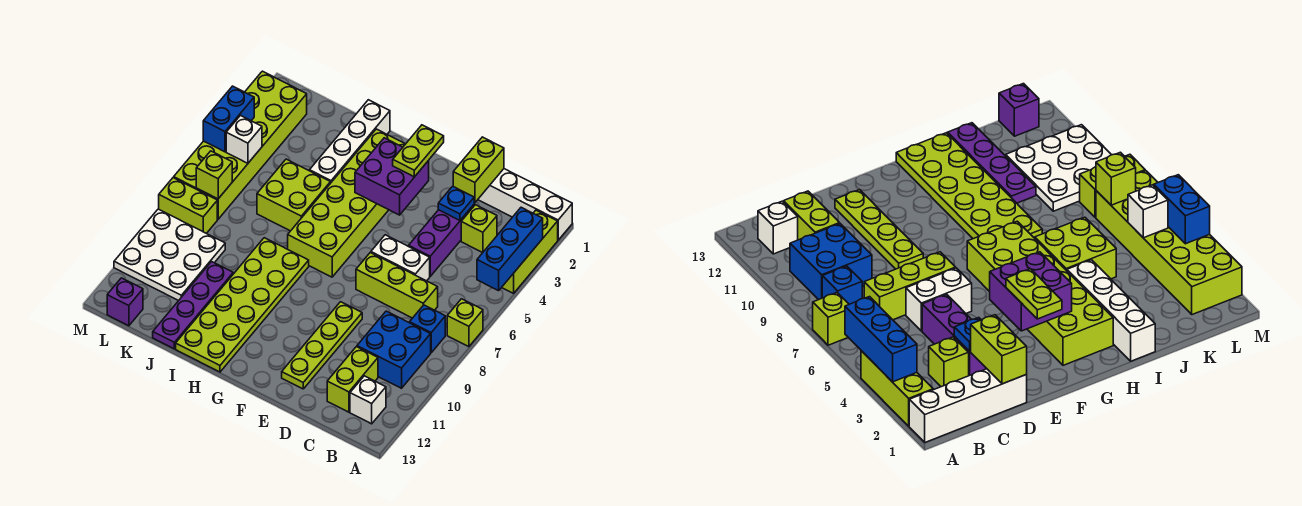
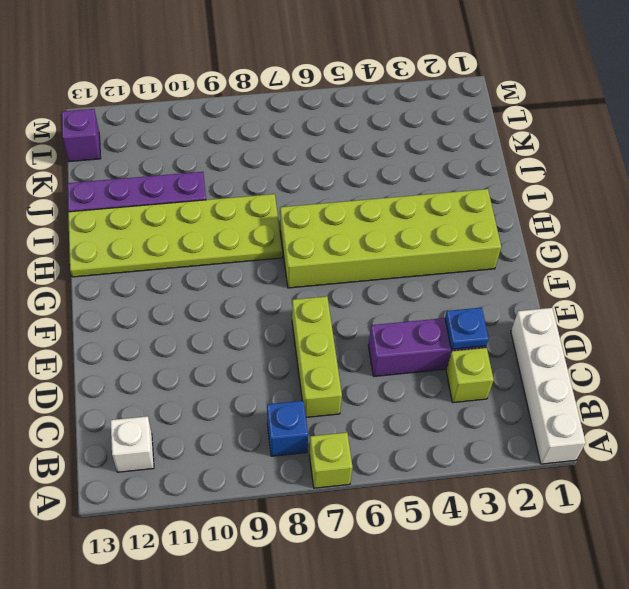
none -> lime 1x3 brick [502,210,558,293]
none -> blue 2x2 brick [357,311,431,388]
none -> lime 1x2 brick [327,347,378,412]

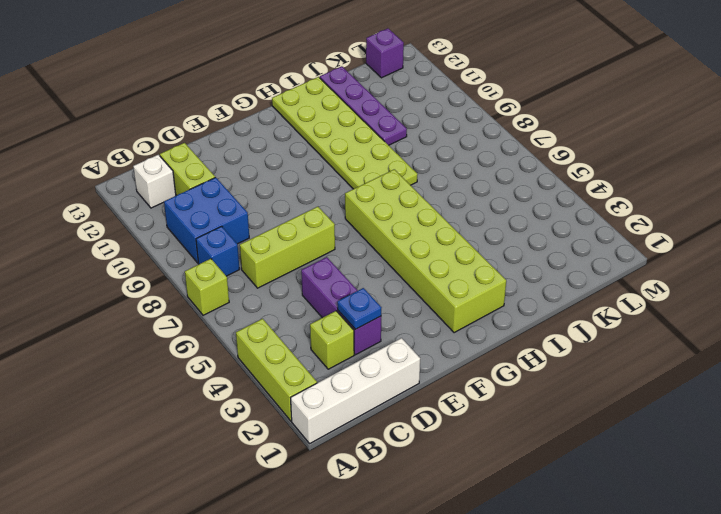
none -> white 1x2 brick [371,235,430,281]
none -> lime 1x4 plate [282,302,362,389]
none -> white 1x4 brick [309,100,390,183]

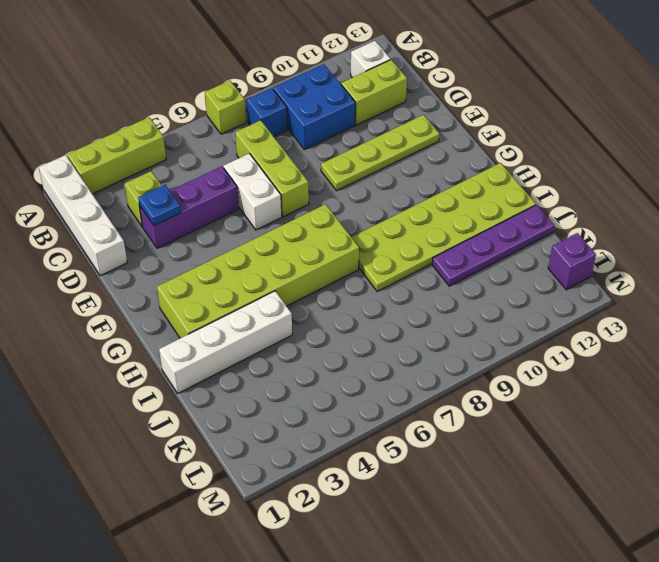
none -> lime 2x2 brick [257,159,330,231]
none -> white 3x3 plate [114,209,225,301]
none -> lime 2x6 brick [174,71,307,219]

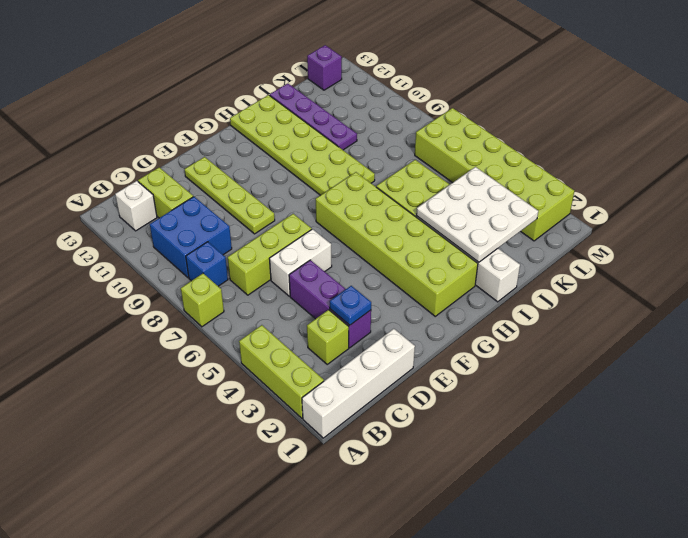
white 3x3 plate [416,167,538,262] -> white 3x3 plate moved to [114,209,225,301]
none -> lime 1x2 brick [159,178,217,233]
none -> blue 1x3 brick [477,207,543,291]
none -> lime 1x2 brick [453,137,504,203]

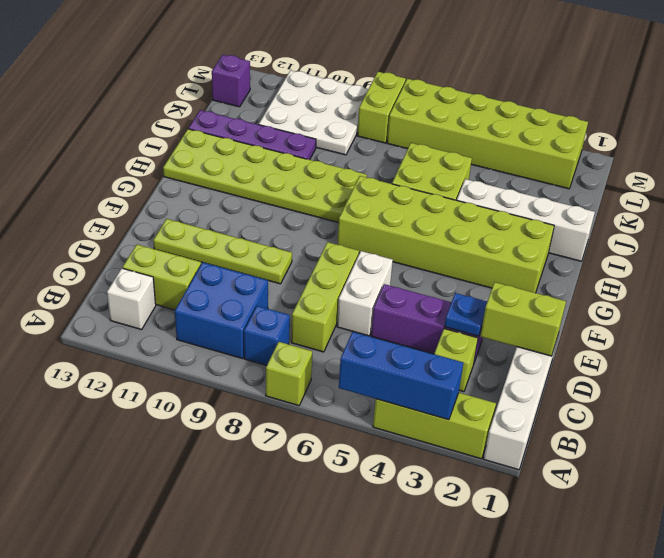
none -> purple 2x2 brick [355,138,429,215]
none -> white 1x1 brick [226,116,262,163]
none -> lime 1x1 brick [196,151,232,199]

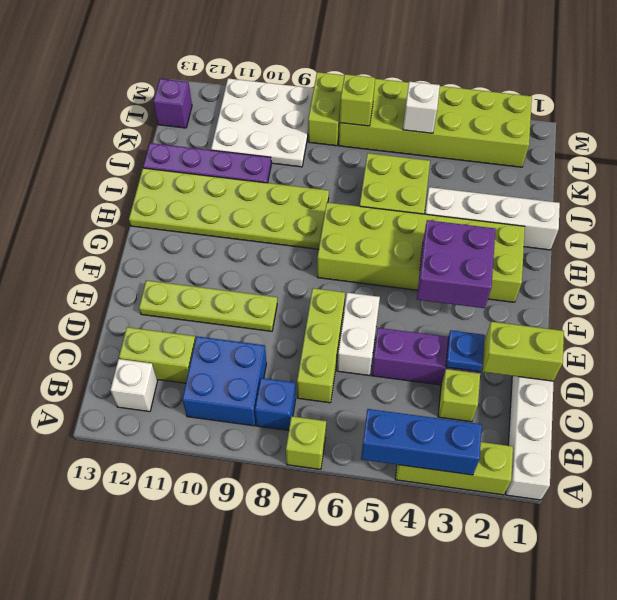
none -> blue 1x2 brick [203,86,254,152]
none -> lime 1x2 plate [393,125,444,177]

